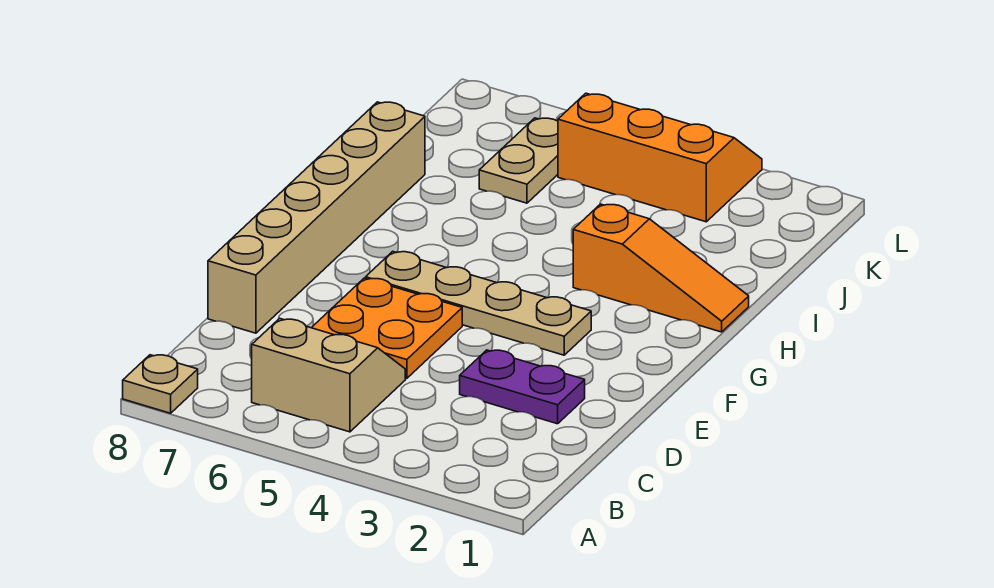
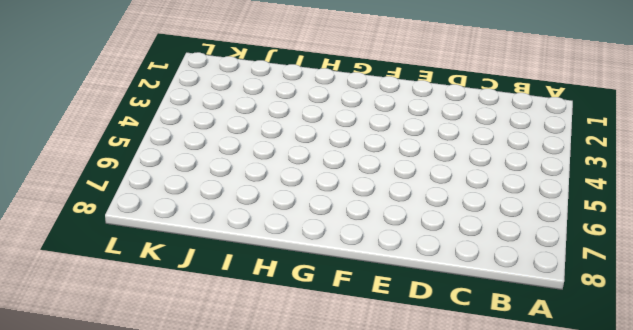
none -> tan 1x1 plate [123,355,198,413]
none -> tan 2x2 slope [252,318,405,432]

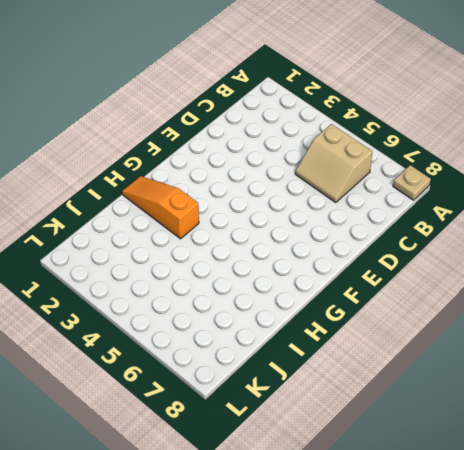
none -> purple 1x2 plate [460,350,585,424]
none -> orange 2x2 plate [312,278,462,379]

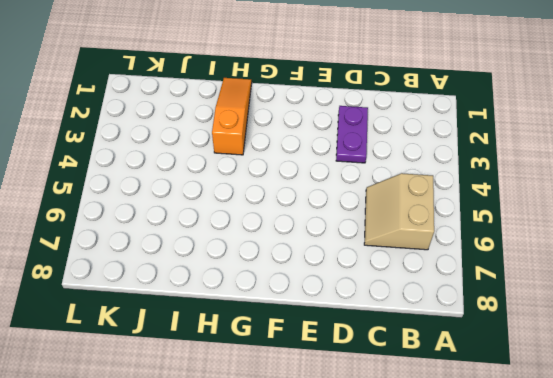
none -> tan 1x1 plate [123,355,198,413]
none -> orange 2x2 plate [312,278,462,379]

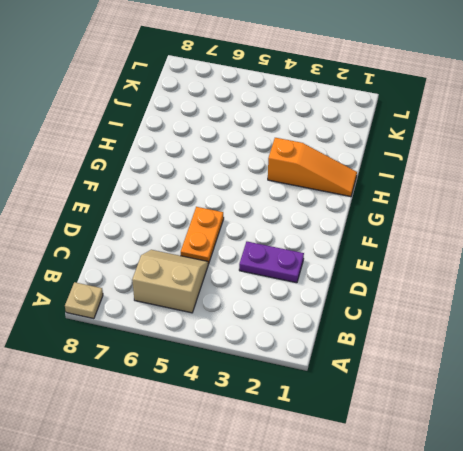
orange 1x2 plate [181,207,224,264] -> orange 2x2 plate [312,278,462,379]
none -> tan 1x6 brick [208,102,425,333]
none -> tan 1x4 plate [366,251,591,355]

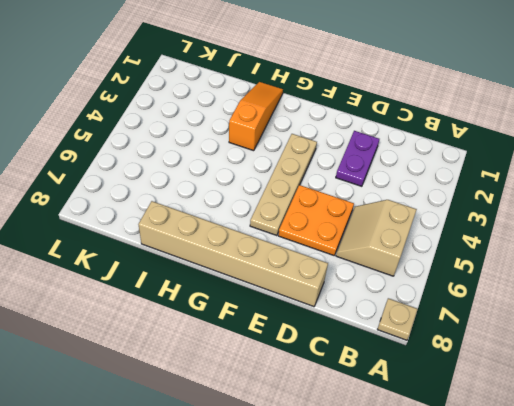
none -> tan 1x2 plate [479,118,558,203]
none -> orange 2x3 slope [558,93,762,222]

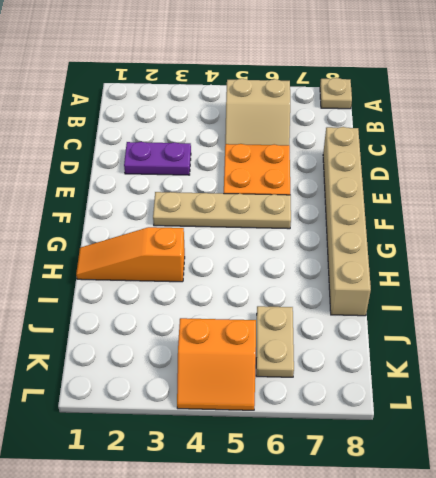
orange 2x2 slope [177,318,256,410] -> orange 2x3 slope [558,93,762,222]

